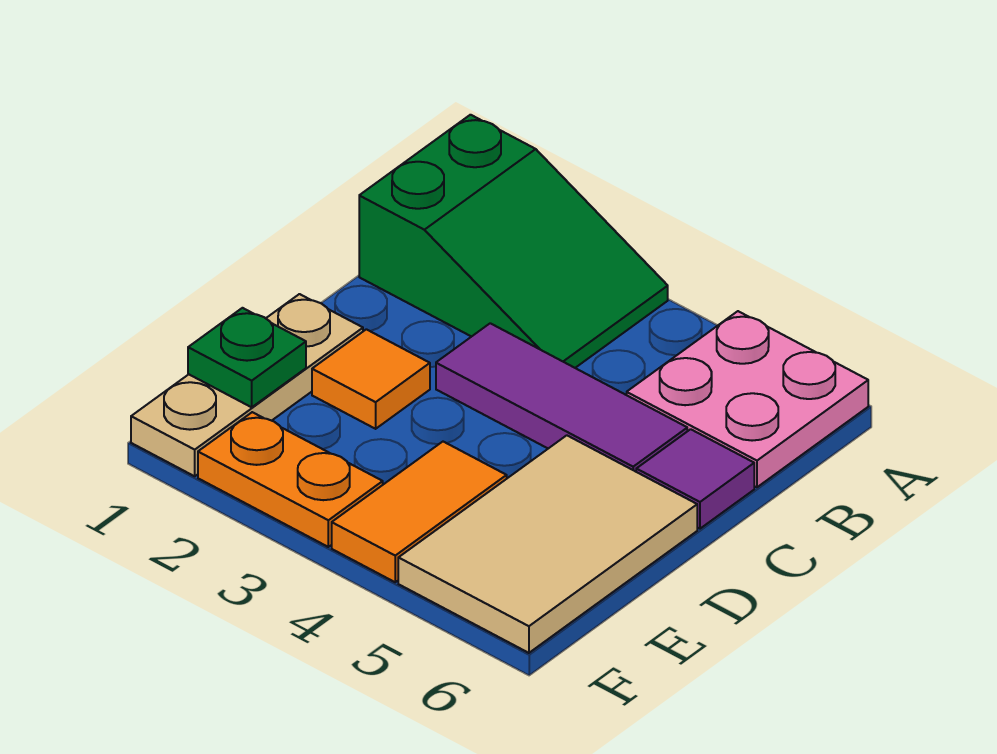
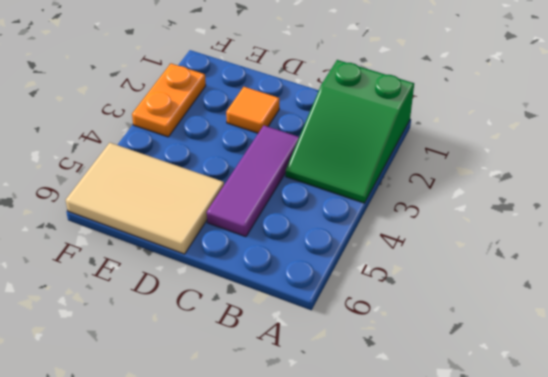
none -> pink 2x2 plate [627,311,868,487]
none -> purple 1x1 tile [636,429,754,529]

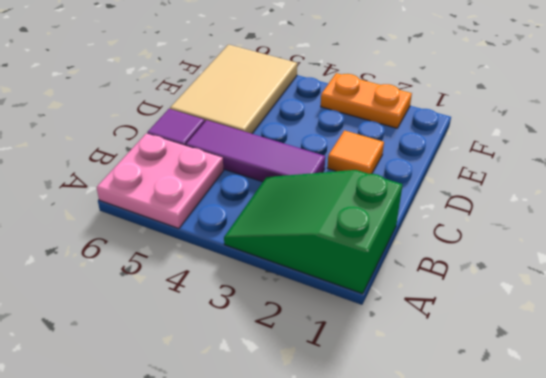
none -> tan 1x3 plate [131,294,363,476]
none -> orange 1x2 tile [332,442,507,582]

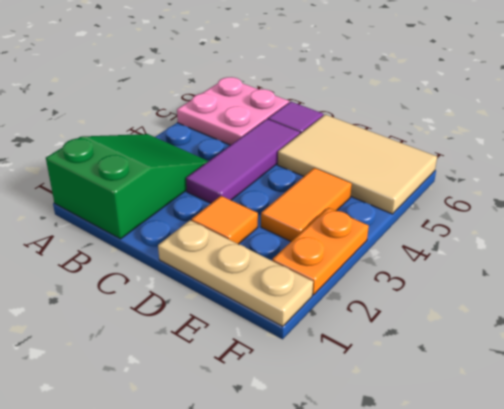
orange 1x2 tile [261,168,352,241] -> orange 1x2 tile turned to [332,442,507,582]
none -> green 1x1 plate [188,308,306,407]

